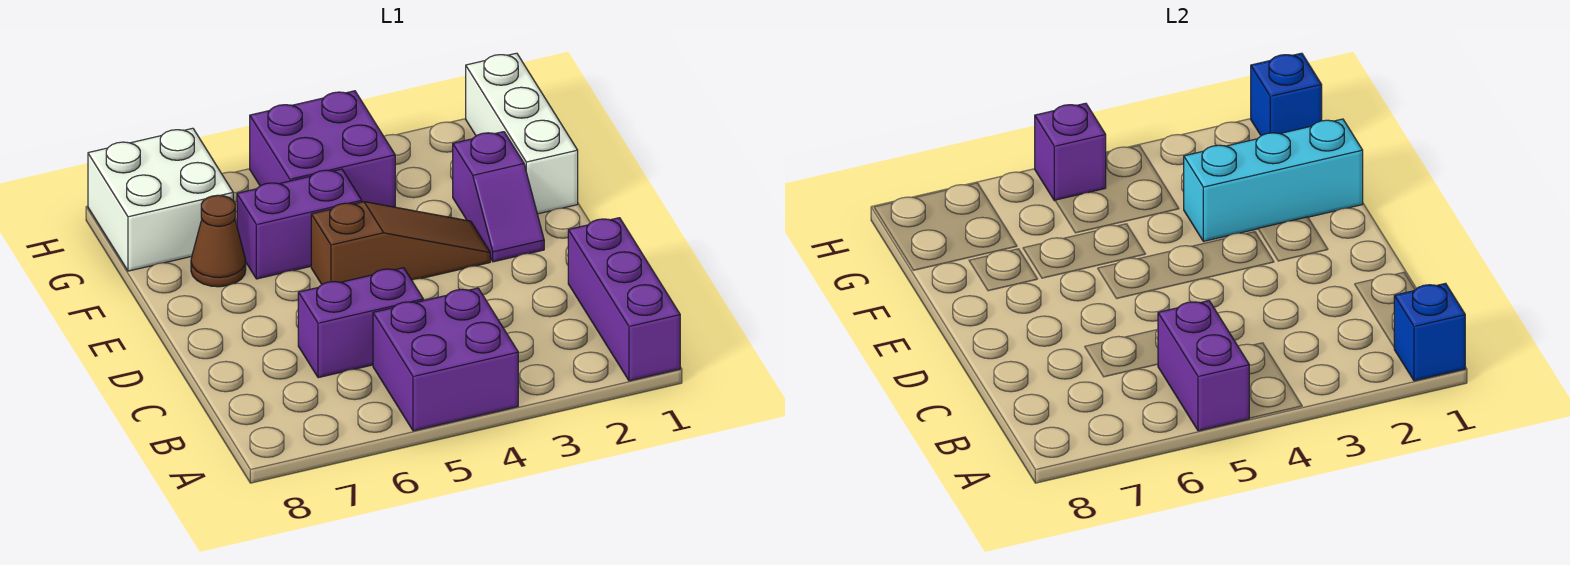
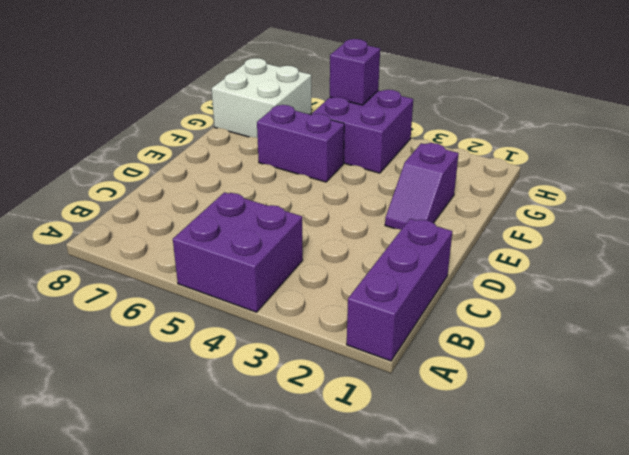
none -> purple 1x2 brick [298,268,423,378]
none -> brown 1x3 slope [311,202,490,284]
none -> white 1x3 brick [466,53,578,214]

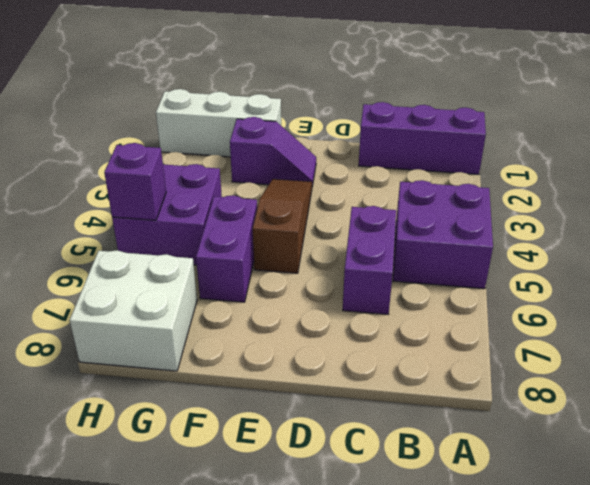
none -> brown 1x1 cone [191,195,246,287]
none -> blue 1x1 brick [1394,283,1465,381]
none -> purple 1x2 brick [1158,301,1249,431]

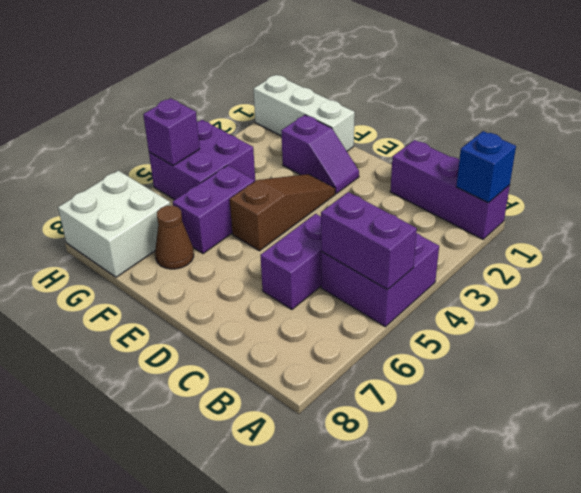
none -> cyan 1x3 brick [1184,119,1363,241]
none -> blue 1x1 brick [1251,53,1322,136]

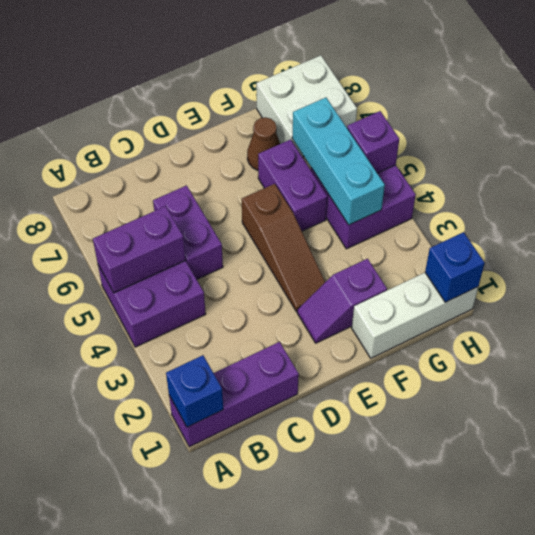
cyan 1x3 brick [292,98,385,225] -> cyan 1x3 brick moved to [1184,119,1363,241]

